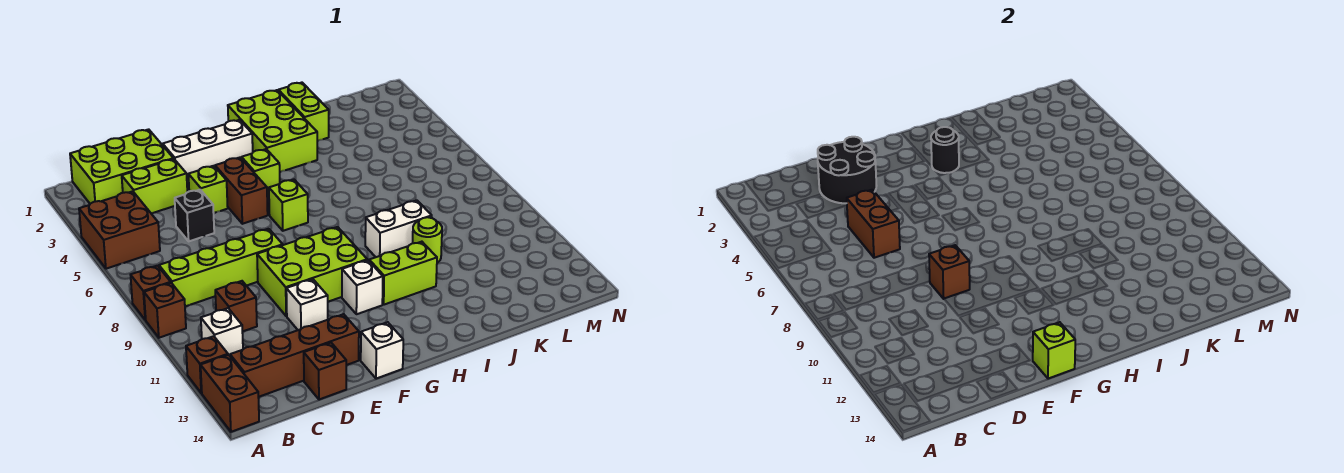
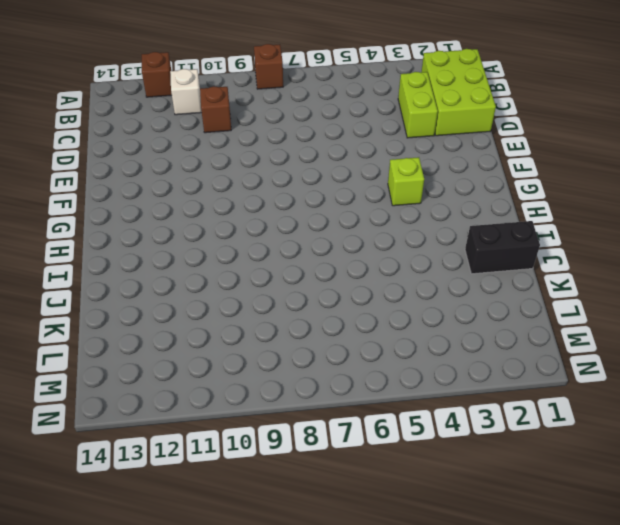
black 1x2 brick [465,221,540,274] -> lime 1x2 brick [278,83,329,141]
none -> brown 2x2 brick [79,191,160,269]
none -> brown 1x1 brick [144,283,186,338]
none -> brown 1x2 brick [201,355,259,432]
none -> lime 1x4 brick [159,229,283,306]

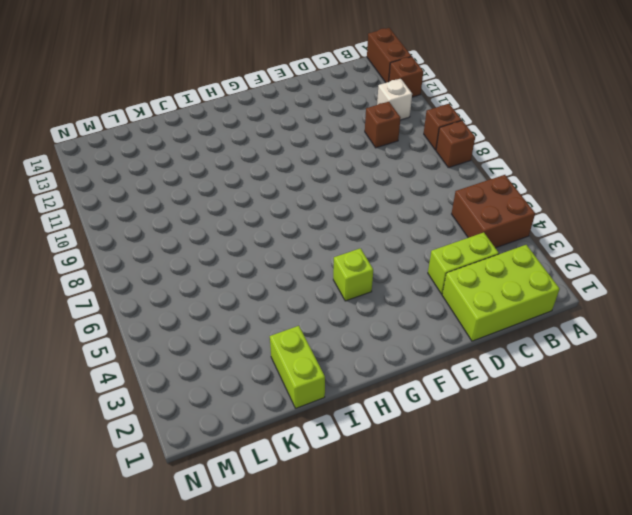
none -> lime 1x4 brick [159,229,283,306]
none -> brown 1x4 brick [230,314,359,397]
none -> black 1x1 brick [175,190,214,241]
none -> brown 1x1 brick [304,343,346,400]

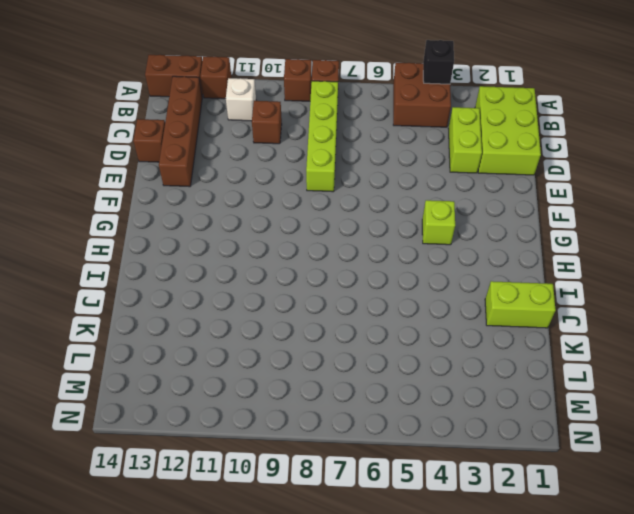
black 1x1 brick [423,40,454,84] -> black 1x1 brick moved to [175,190,214,241]
none -> white 1x3 brick [163,120,253,182]
none -> lime 1x1 brick [188,166,228,213]
none -> lime 2x3 brick [257,227,367,316]
none -> white 1x1 brick [286,279,328,330]

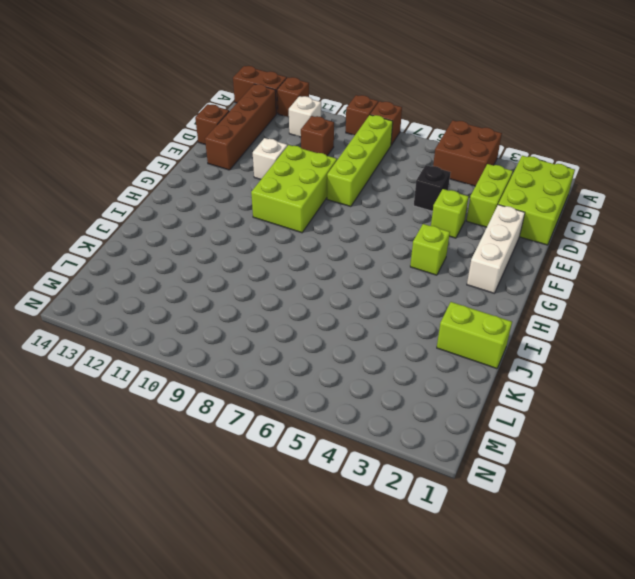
none -> brown 1x2 brick [215,158,268,224]
none -> white 1x1 brick [361,322,403,379]
none -> lime 1x1 brick [269,179,308,231]
none -> white 1x1 brick [342,260,383,314]

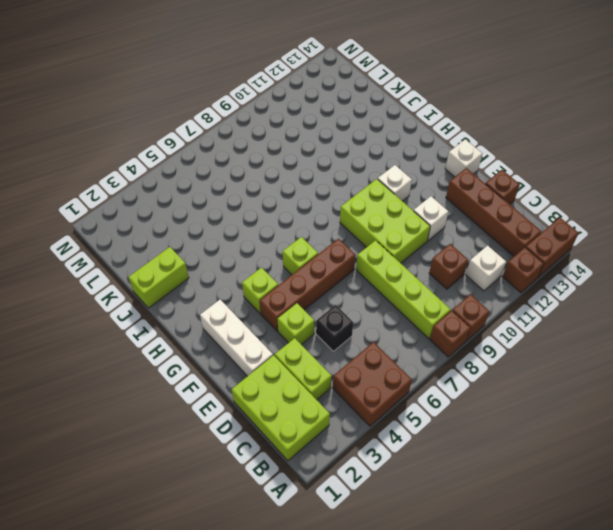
brown 1x4 brick [260,239,356,331] -> brown 1x2 brick [215,158,268,224]
none -> lime 2x3 brick [228,90,317,172]
none -> lime 1x2 brick [369,242,437,305]
none -> white 1x2 brick [365,200,432,257]
none -> lime 1x1 round brick [413,217,442,263]

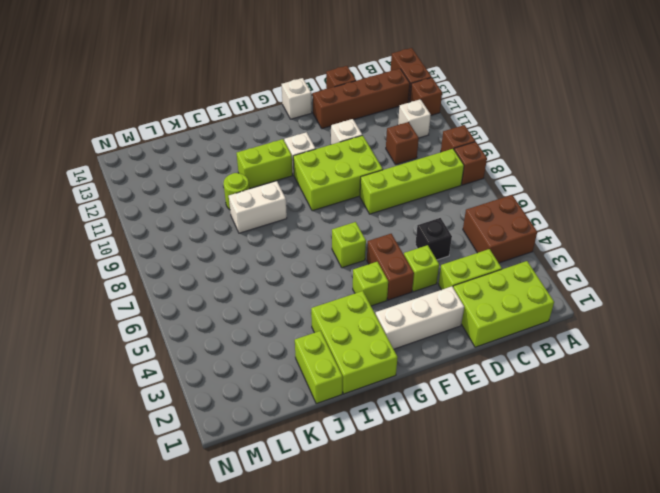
none -> black 2x2 round brick [818,137,877,203]
none -> brown 1x2 brick [847,190,900,258]
none -> brown 1x1 brick [929,245,970,299]
none -> lime 1x1 brick [1033,322,1075,379]

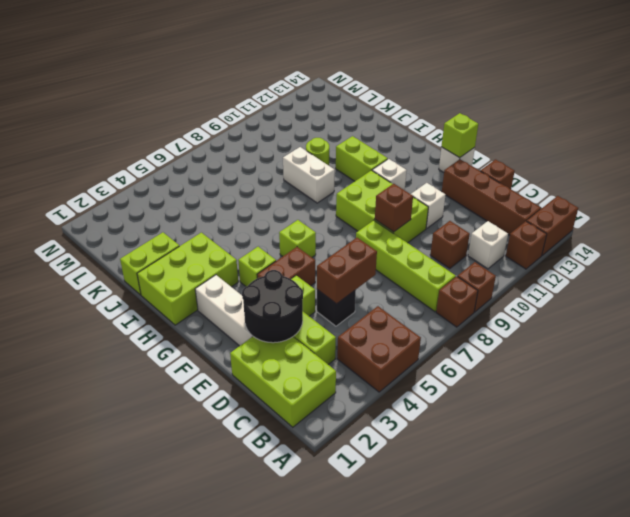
none -> black 1x1 round brick [931,127,959,173]

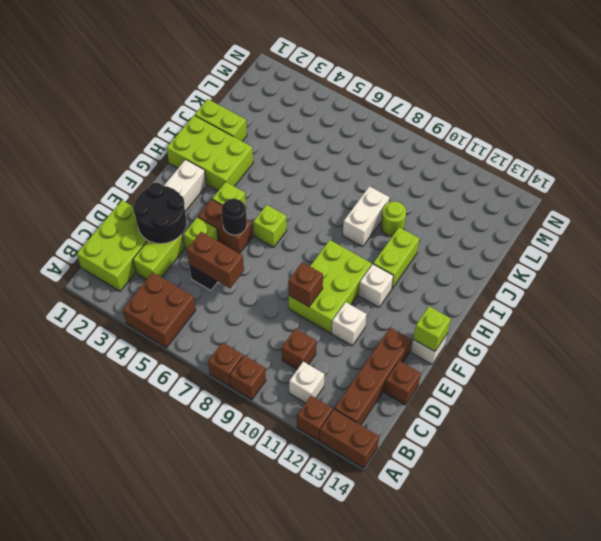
black 1x1 round brick [221,199,247,235] -> black 1x1 round brick moved to [931,127,959,173]
none -> lime 1x4 brick [159,229,283,306]

